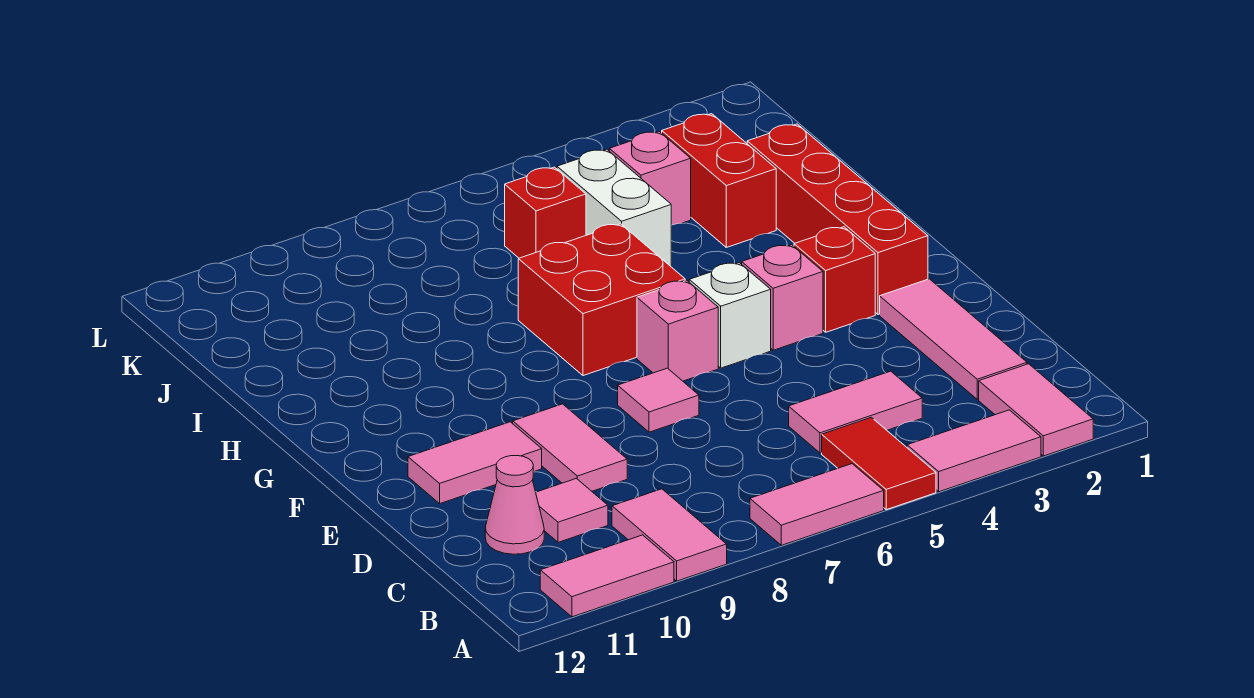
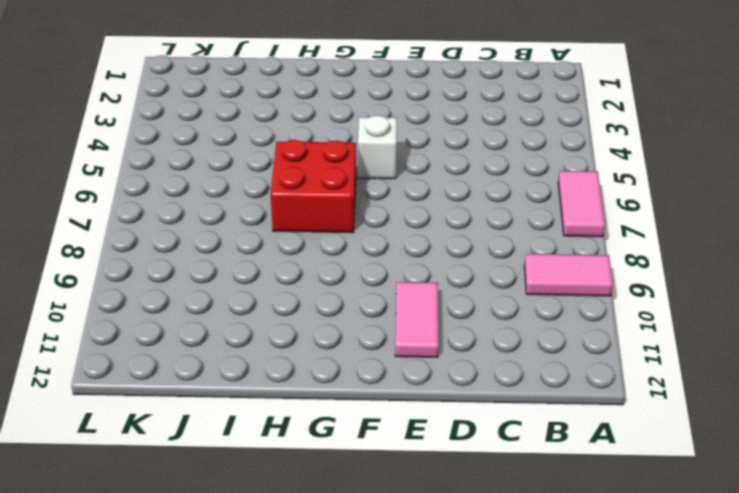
none -> pink 1x2 tile [979,364,1093,456]
none -> pink 1x2 tile [907,410,1041,492]
none -> red 1x2 tile [822,417,936,510]

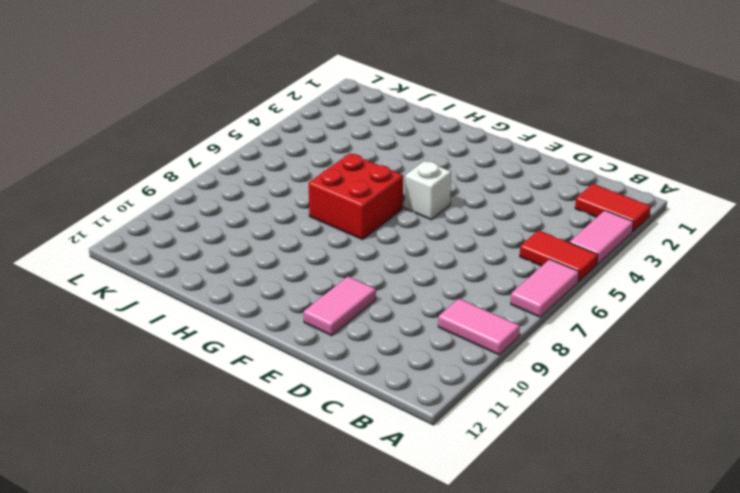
red 1x2 tile [575,184,651,231] -> pink 1x2 tile [979,364,1093,456]
none -> pink 1x2 tile [540,535,674,617]
none -> pink 1x3 tile [880,279,1027,399]
none -> pink 1x2 tile [789,371,922,453]

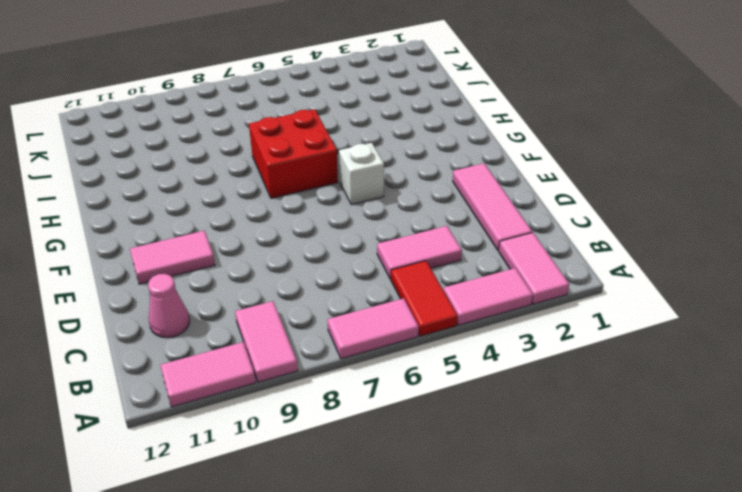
none -> pink 1x1 tile [536,478,608,542]
none -> pink 1x2 tile [513,404,627,491]
none -> pink 1x1 tile [618,368,699,432]

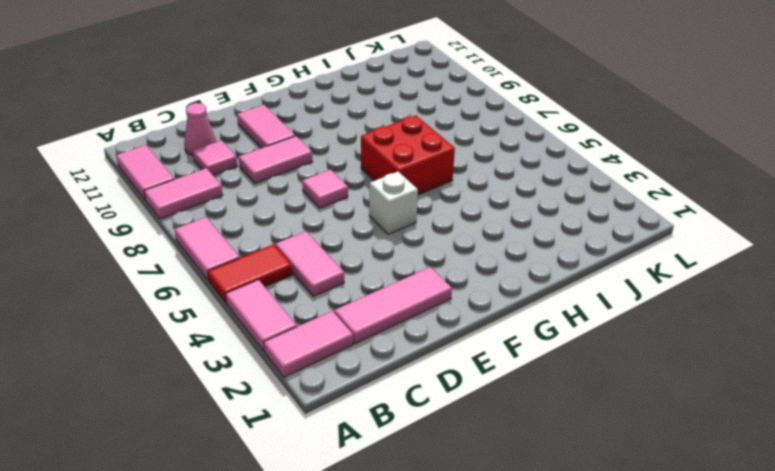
none -> red 1x4 brick [747,124,928,315]
none -> red 1x1 brick [794,227,875,332]
none -> pink 1x1 brick [742,245,823,350]

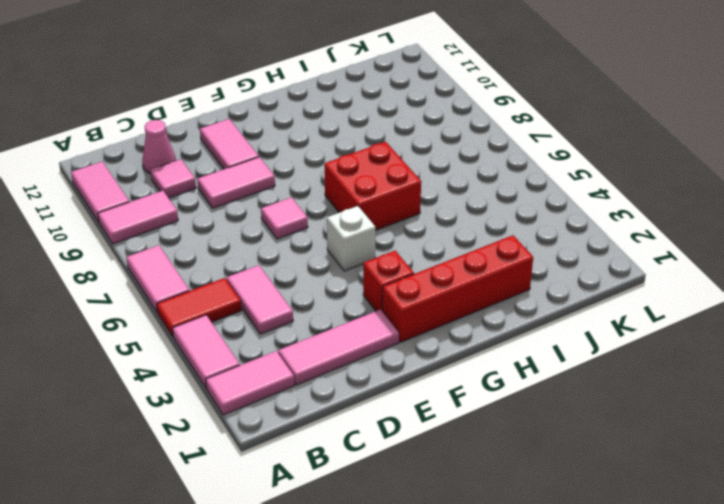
none -> pink 1x1 brick [742,245,823,350]
none -> pink 1x1 brick [637,280,718,381]
none -> red 1x2 brick [662,114,776,247]

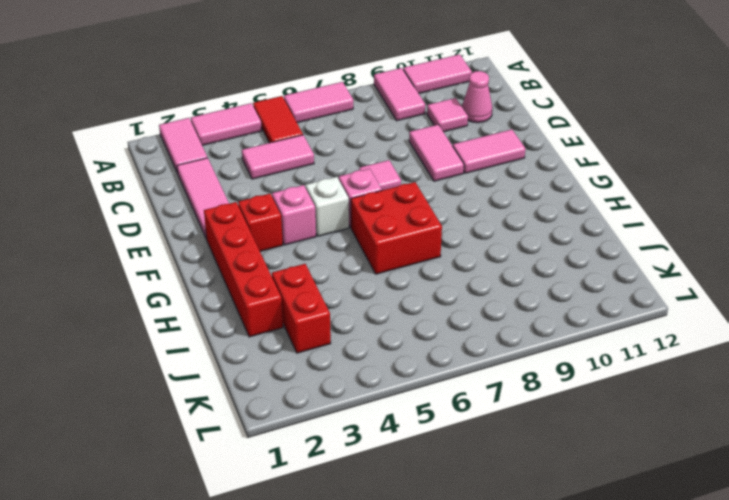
none -> white 1x2 brick [557,149,671,266]
none -> pink 1x1 brick [609,132,691,225]
none -> red 1x1 brick [505,167,586,258]

